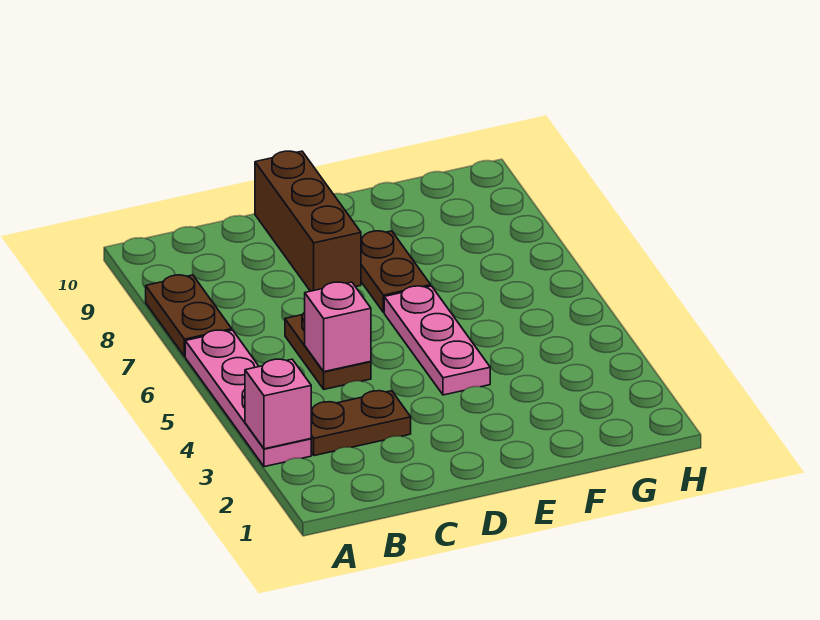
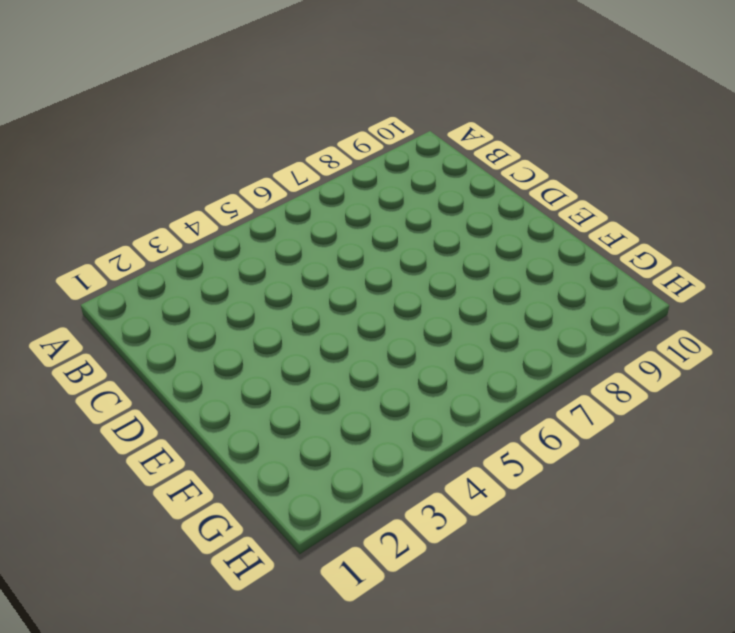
none -> pink 1x4 plate [185,330,311,467]
none -> brown 1x2 plate [146,275,232,356]

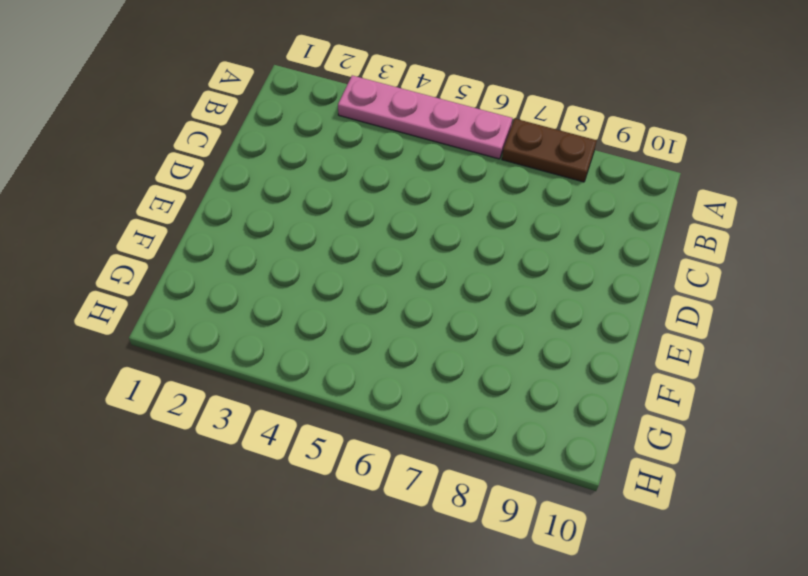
none -> brown 1x2 plate [311,391,411,456]
none -> brown 1x2 plate [285,312,371,389]

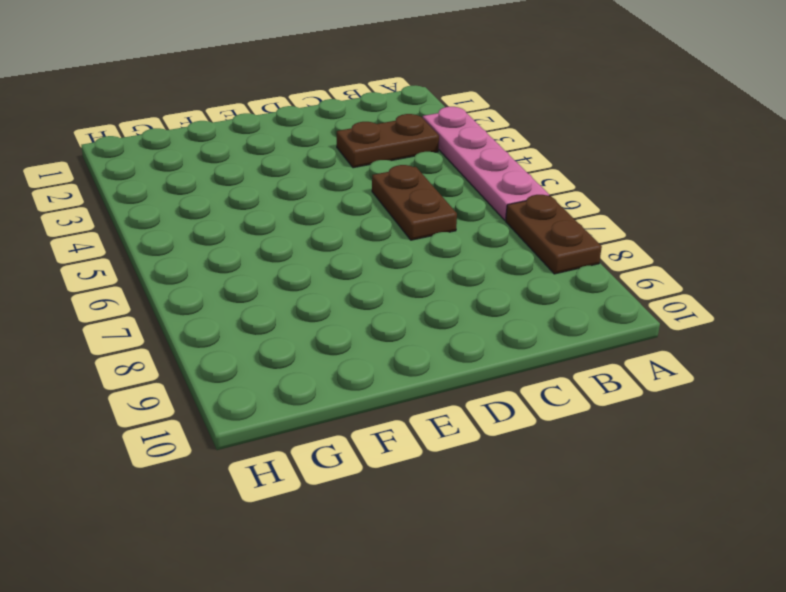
none -> brown 1x3 brick [255,151,361,291]
none -> pink 1x3 plate [384,286,490,395]

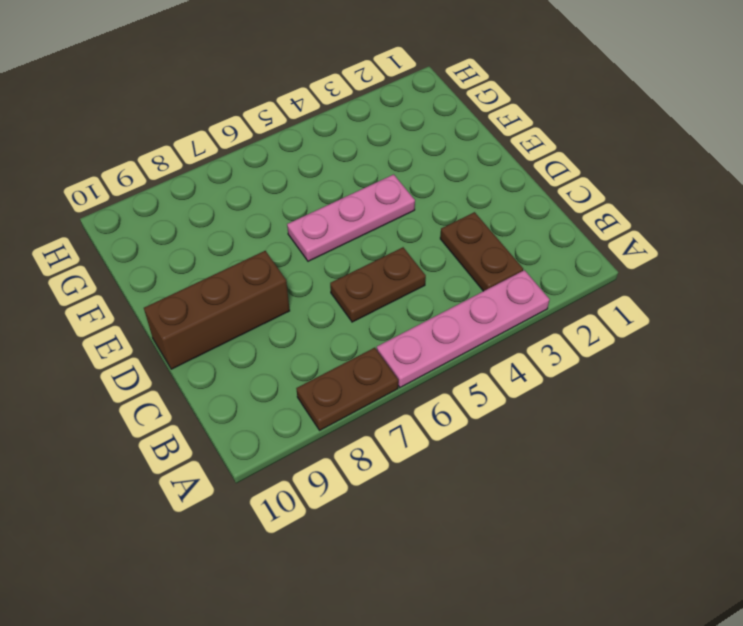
none -> brown 1x2 plate [361,231,431,312]
none -> pink 1x1 brick [245,359,311,449]

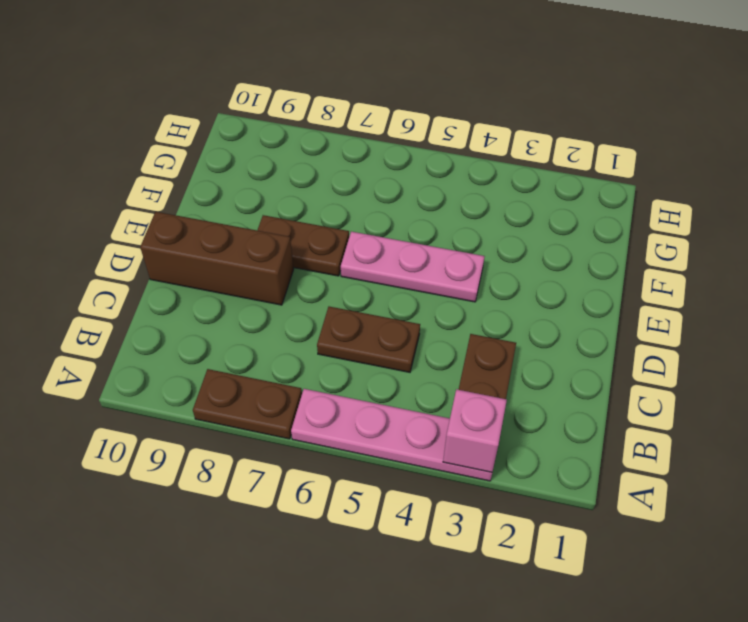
none -> pink 1x1 brick [305,282,371,372]

